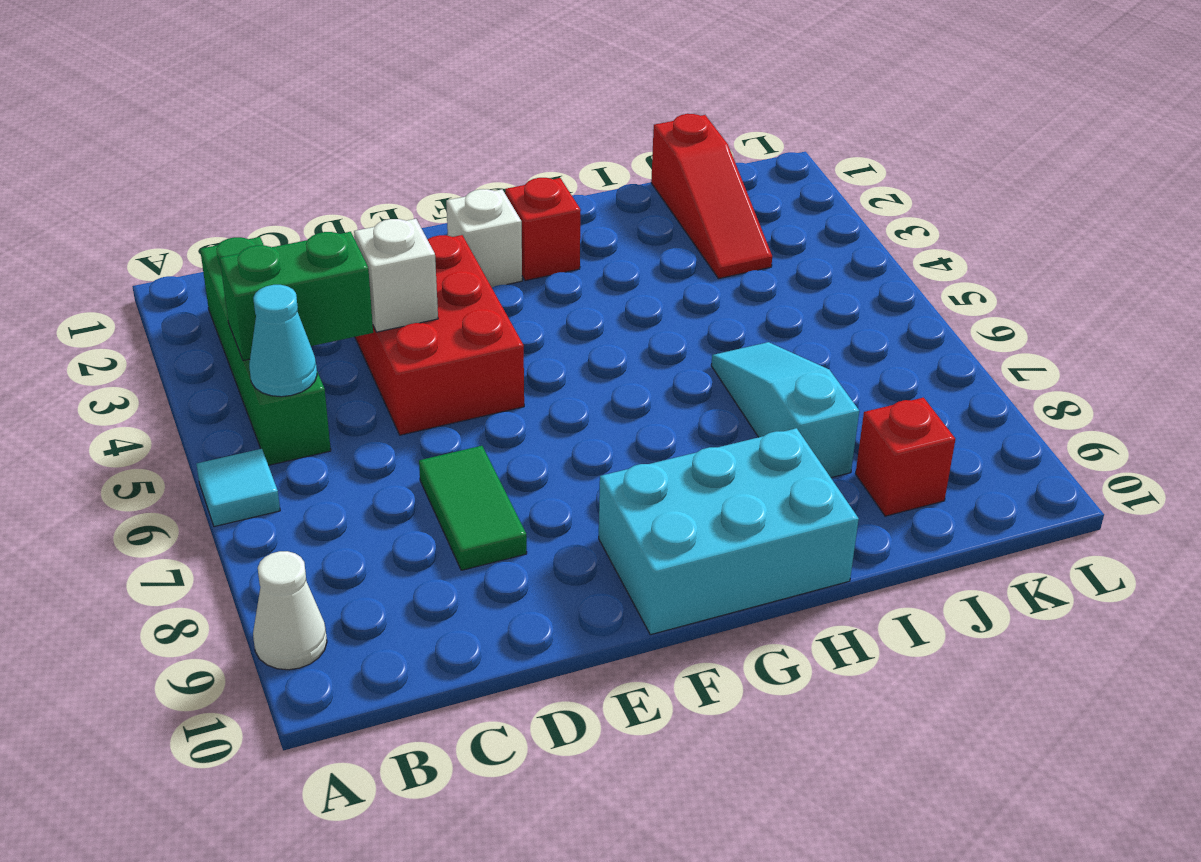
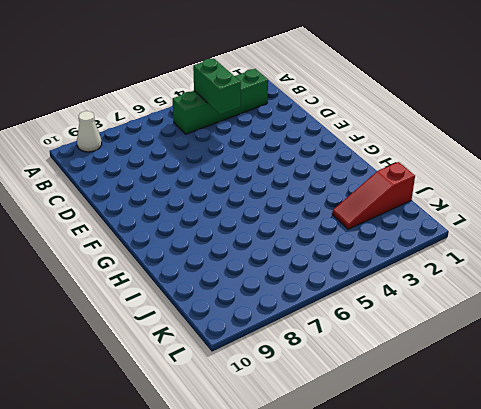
none -> cyan 1x1 tile [197,449,280,527]
none -> red 2x3 brick [355,235,524,435]
none -> green 1x2 tile [419,446,527,570]

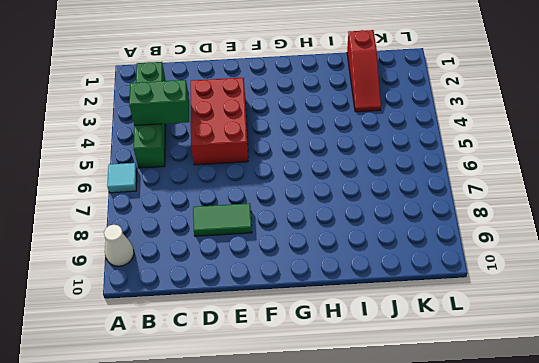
green 1x2 tile [193,203,252,236] -> green 1x2 tile turned to [419,446,527,570]
none -> white 1x1 brick [446,189,522,287]
none -> cyan 2x3 brick [599,428,859,635]
none -> red 1x1 brick [505,178,581,281]

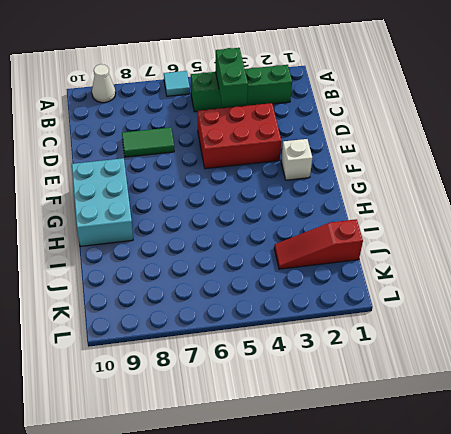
none -> red 1x1 brick [505,178,581,281]
none -> cyan 1x3 slope [711,342,859,478]
none -> red 1x1 brick [855,398,955,516]

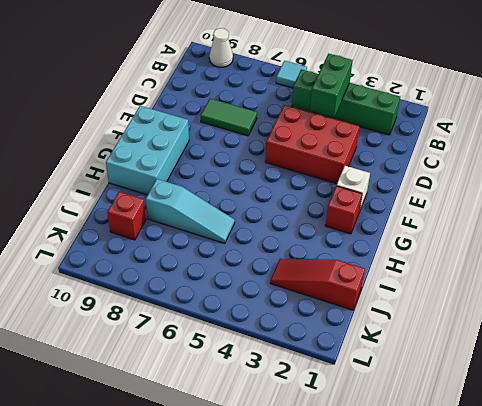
none -> cyan 1x1 cone [249,285,317,397]
none -> white 1x1 brick [354,219,438,332]

